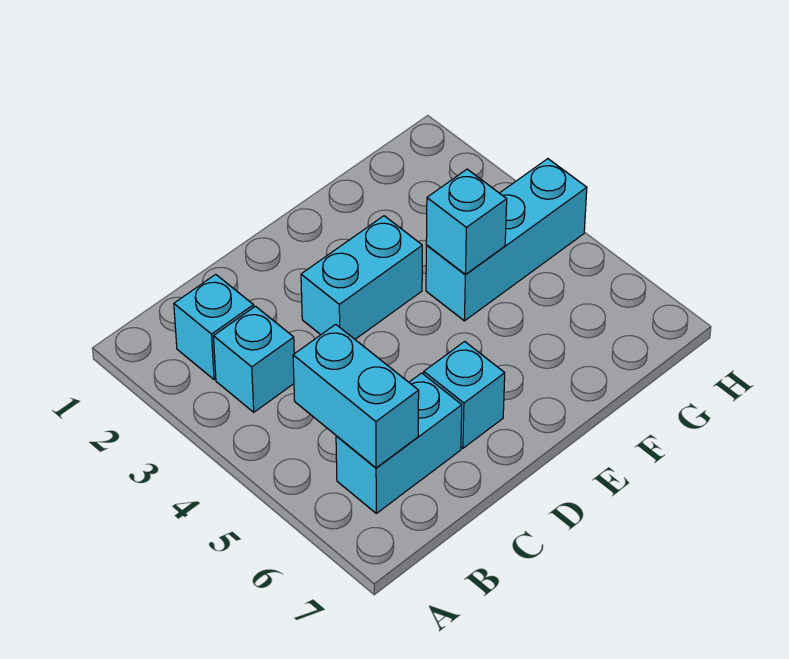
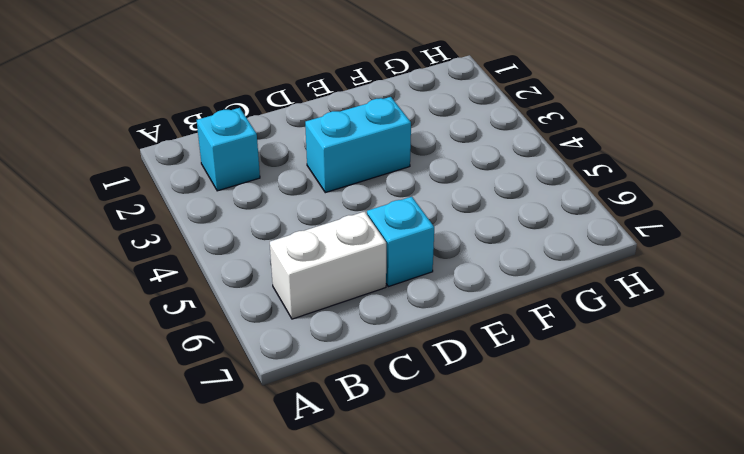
white 1x2 brick [270,212,386,319] -> cyan 1x2 brick [336,373,462,513]
none -> cyan 1x1 brick [213,306,294,412]
none -> cyan 1x3 brick [426,159,587,321]

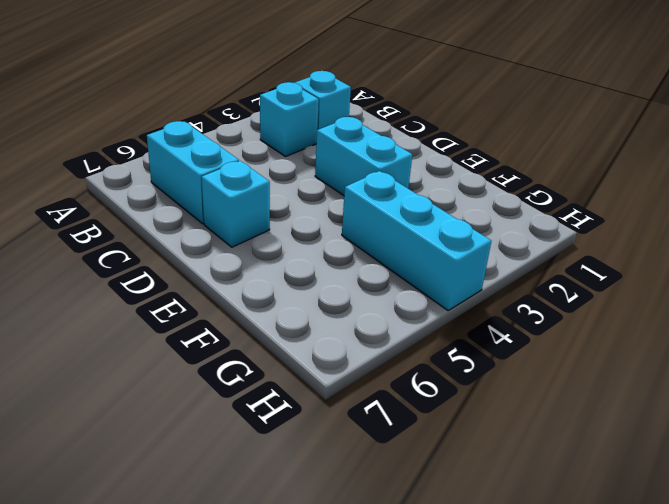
none -> cyan 1x2 brick [293,324,419,468]
none -> cyan 1x1 brick [426,169,507,274]

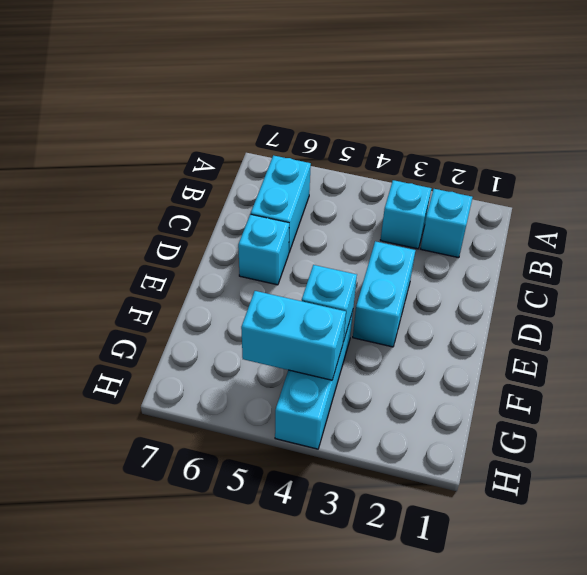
cyan 1x2 brick [241,291,346,380] -> cyan 1x2 brick moved to [293,324,419,468]

